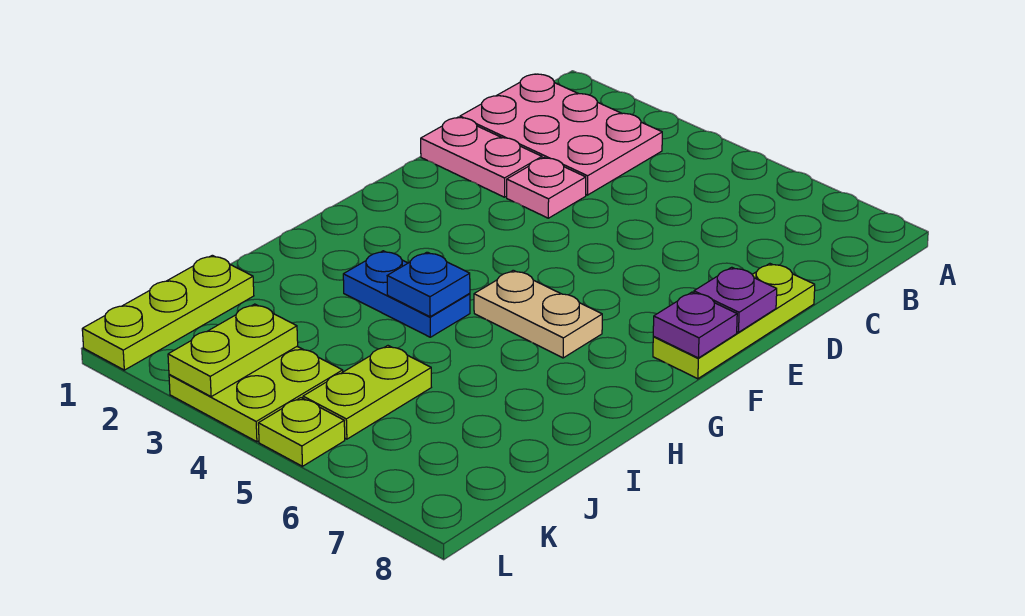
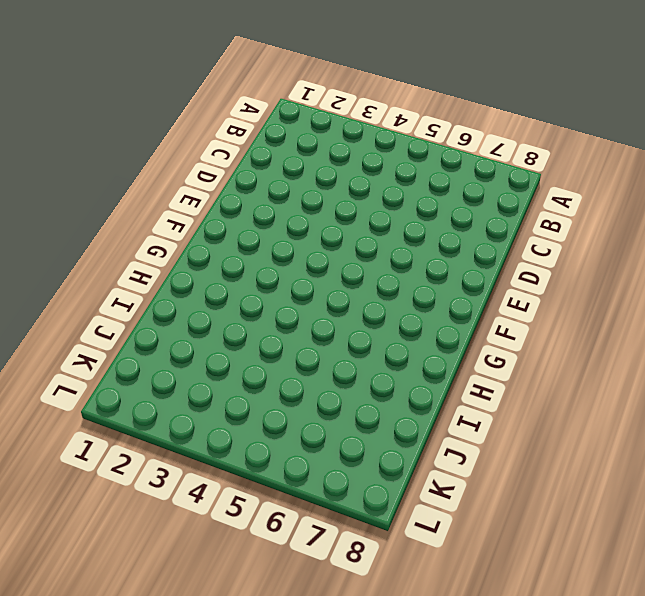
none -> pink 2x3 plate [460,74,662,195]
none -> pink 1x2 plate [421,117,542,197]
none -> pink 1x1 plate [507,158,586,218]

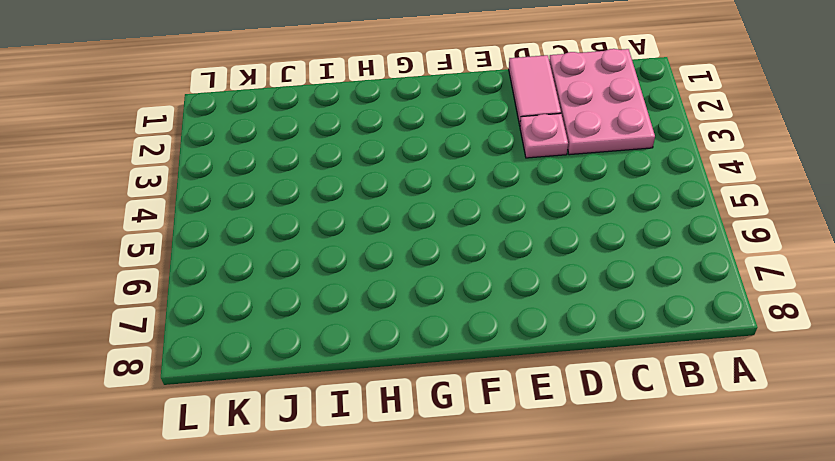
pink 1x2 tile [509,55,561,125] -> pink 1x2 plate [421,117,542,197]
none -> lime 1x3 plate [653,264,815,379]
none -> tan 1x2 plate [474,270,602,358]
none -> blue 1x2 plate [343,251,470,337]

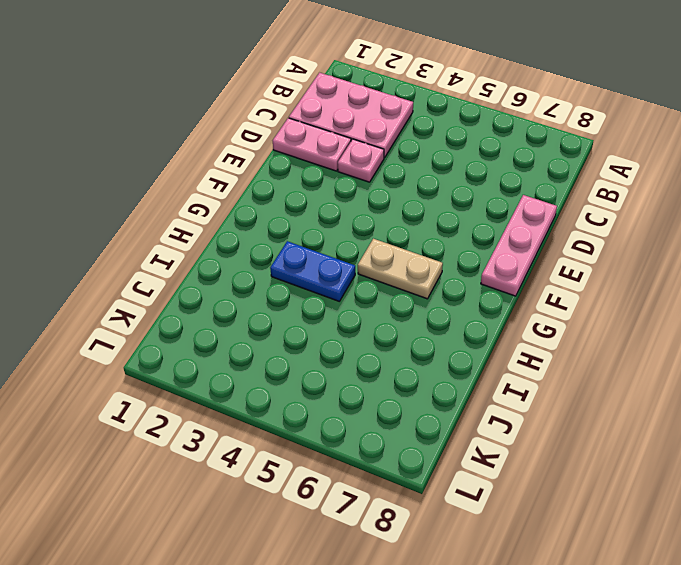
pink 1x3 plate [481,195,557,296] -> lime 1x3 plate [653,264,815,379]
none -> lime 1x3 plate [82,255,254,370]
none -> lime 1x2 plate [303,346,431,439]
none -> lime 2x2 plate [169,347,343,442]

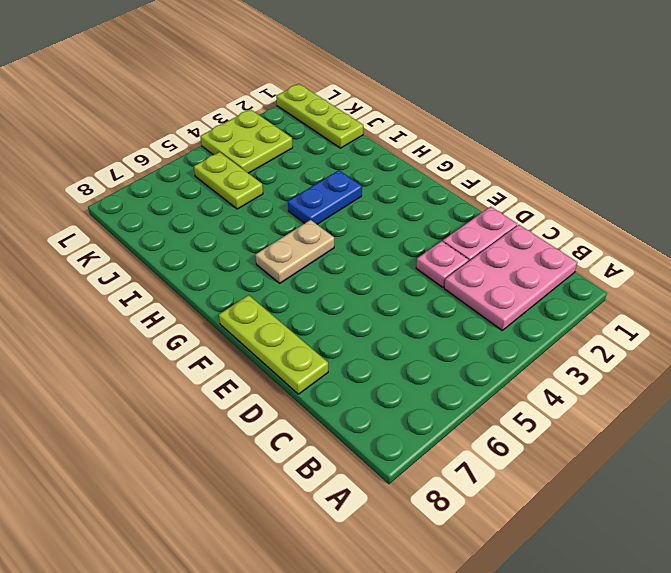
none -> lime 1x1 plate [258,398,345,466]
none -> purple 1x1 plate [694,267,777,332]
none -> purple 1x1 plate [653,292,737,358]

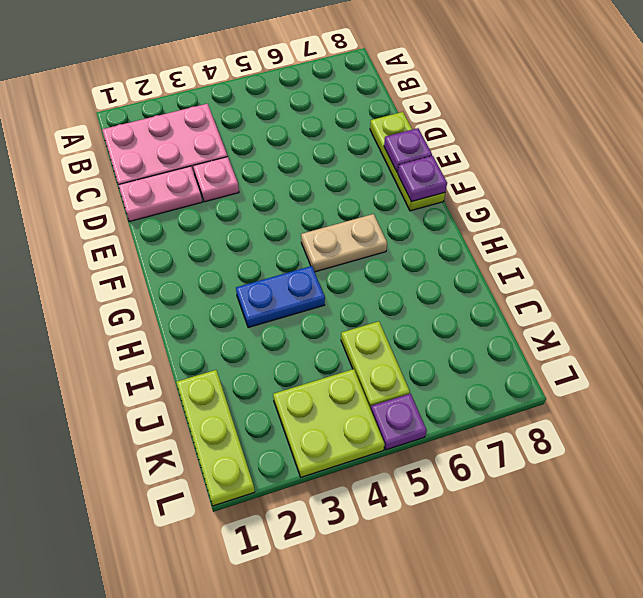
purple 1x1 plate [371,394,427,450] -> lime 1x1 plate [258,398,345,466]
none -> blue 1x1 plate [387,252,470,317]
none -> lime 1x2 plate [168,304,298,396]

